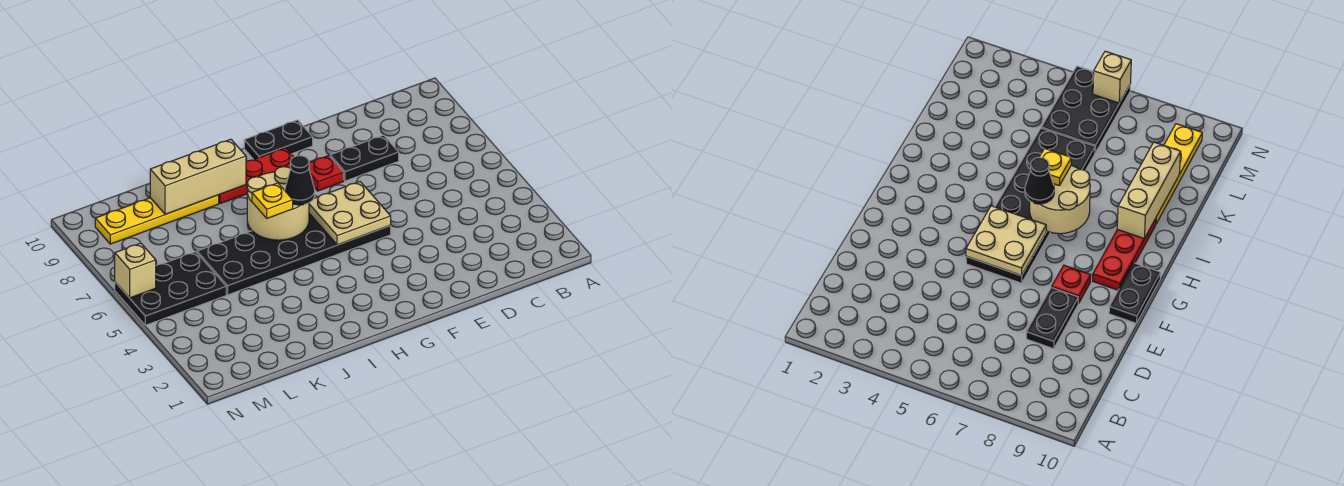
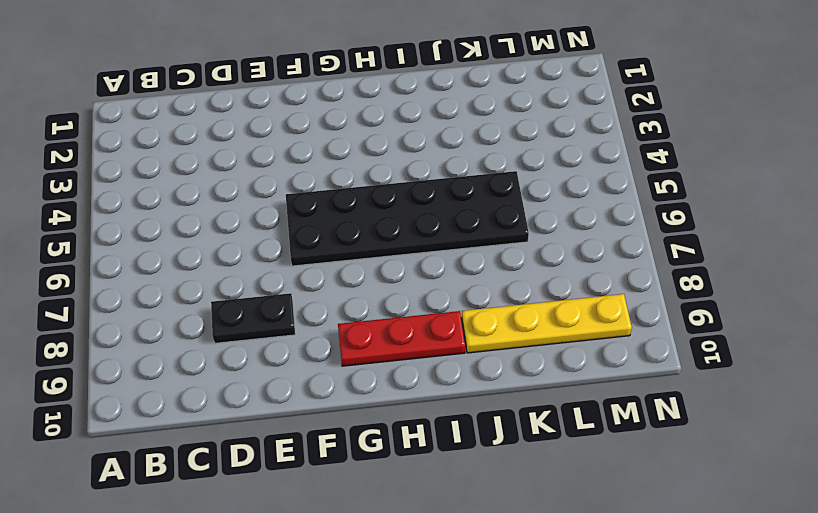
none -> red 1x1 plate [309,156,344,191]
none -> black 1x2 plate [244,120,313,160]
none -> black 2x3 plate [115,252,226,325]

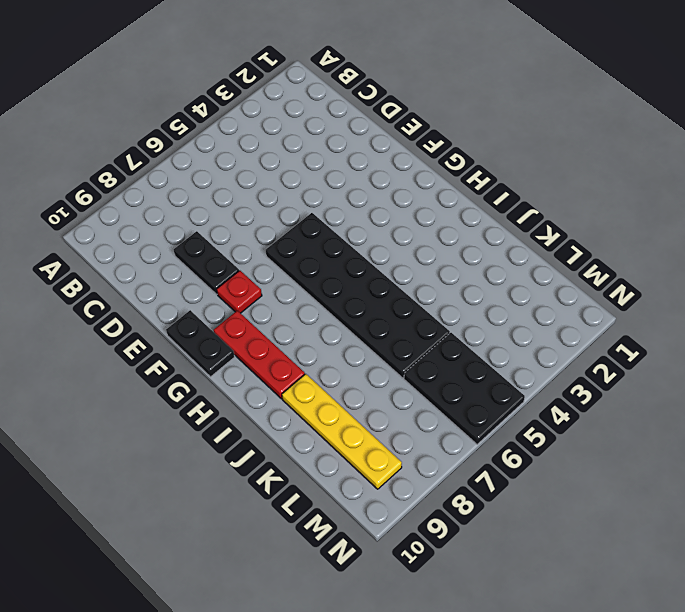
none -> tan 2x2 plate [309,182,391,245]
none -> tan 2x2 round brick [247,167,309,240]
none -> tan 1x3 brick [150,139,246,214]

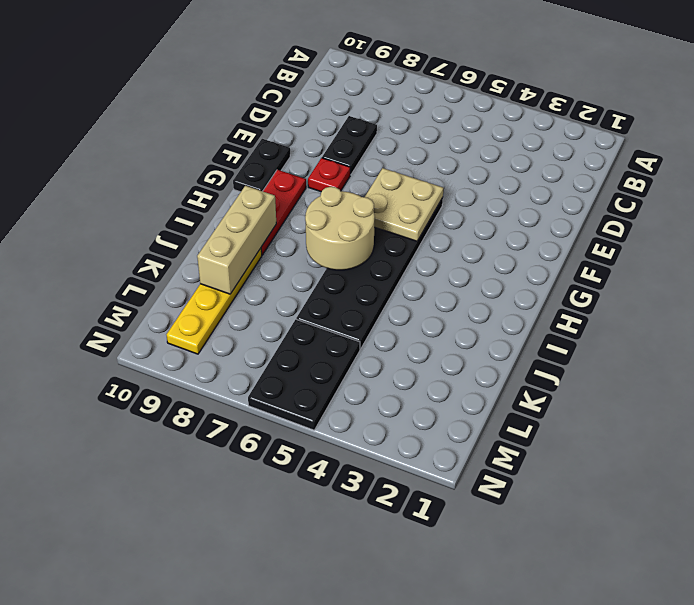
none -> tan 1x1 brick [115,243,156,298]
none -> black 1x1 cone [285,156,315,205]
none -> yellow 1x1 plate [252,183,293,218]

